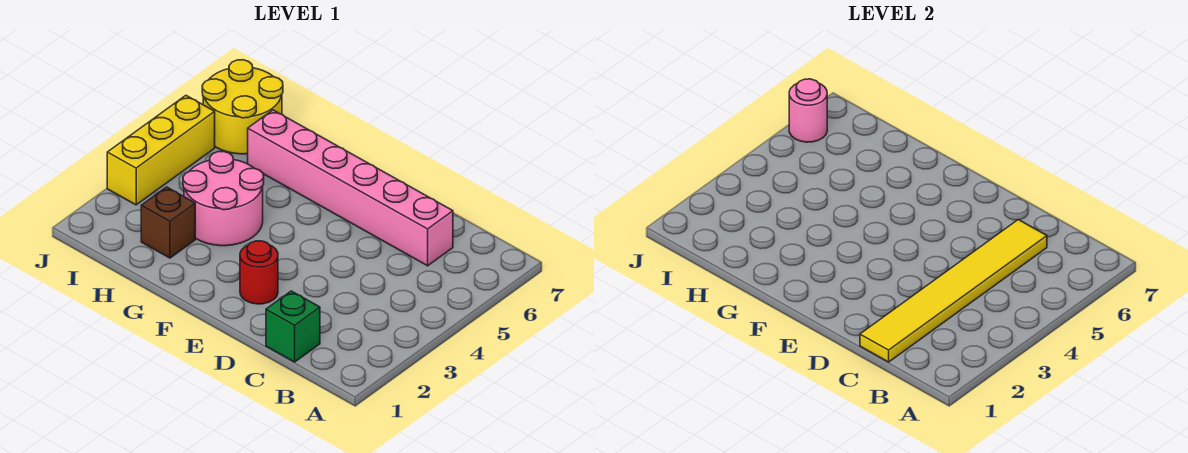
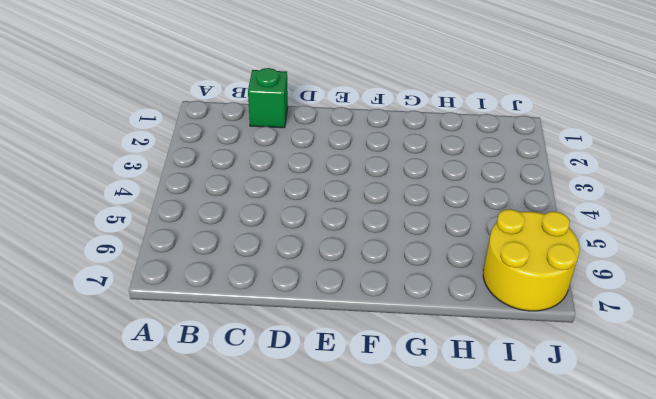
none -> pink 1x6 brick [248,110,453,266]
none -> red 1x1 round brick [240,241,278,304]

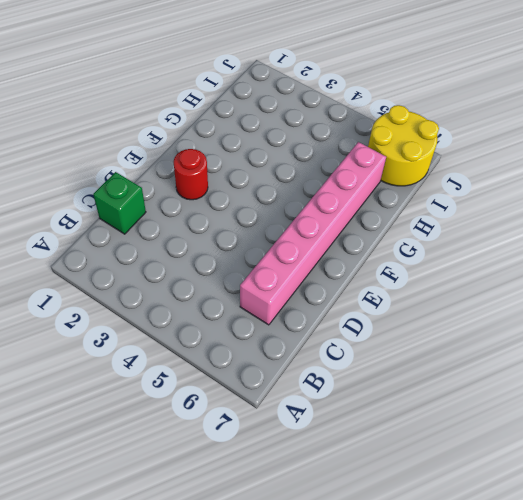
none -> pink 2x2 round brick [183,152,264,246]
none -> brown 1x1 brick [141,187,195,258]

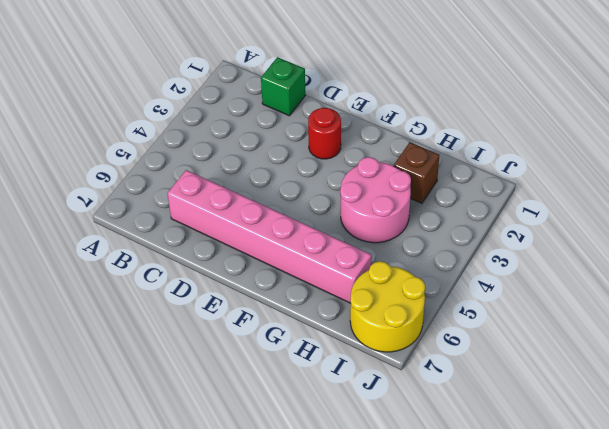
none -> yellow 1x3 brick [107,96,215,205]
none -> yellow 1x6 tile [860,220,1047,362]

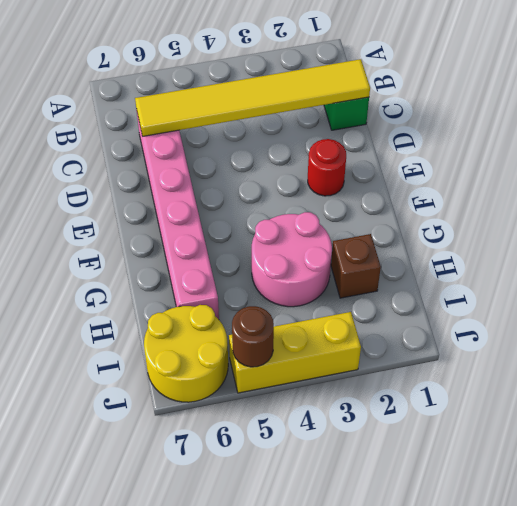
brown 1x1 round brick [232,306,274,367] -> none
none -> pink 1x1 round brick [789,79,827,142]

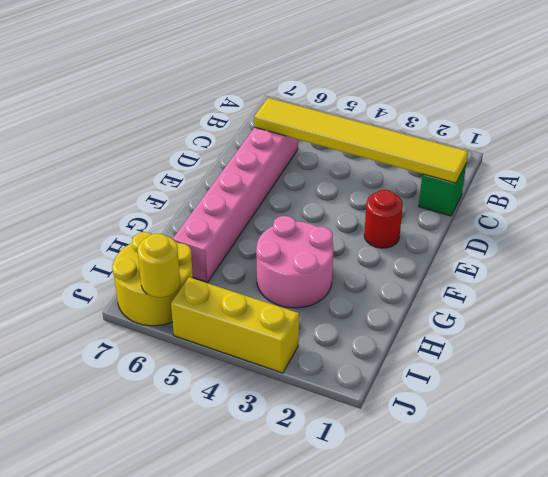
yellow 1x1 round brick [138,233,180,297] -> pink 1x1 round brick [789,79,827,142]
none -> brown 1x1 brick [141,187,195,258]

